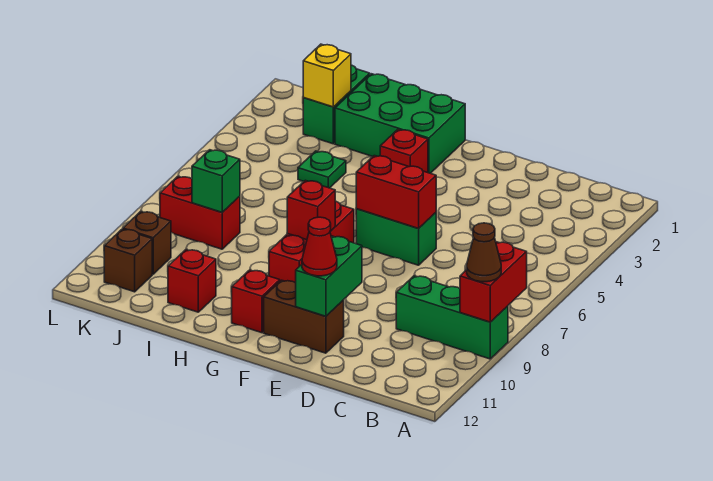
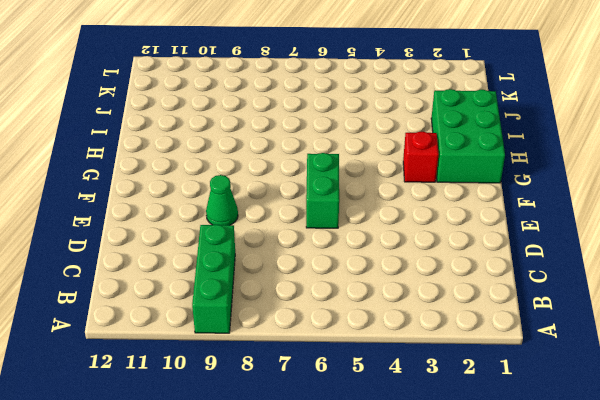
green 1x1 cone [206,175,238,225] -> none
none -> brown 1x2 brick [264,280,344,353]
none -> red 1x3 brick [269,201,354,283]
none -> red 1x1 brick [232,270,280,333]

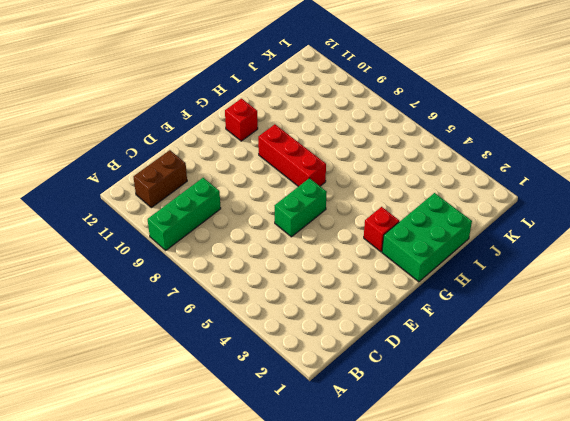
brown 1x2 brick [134,150,187,208] -> brown 1x2 brick moved to [264,280,344,353]
none -> green 1x1 plate [298,151,346,188]
none -> red 1x1 brick [168,250,216,312]
none -> green 1x2 brick [303,65,370,144]

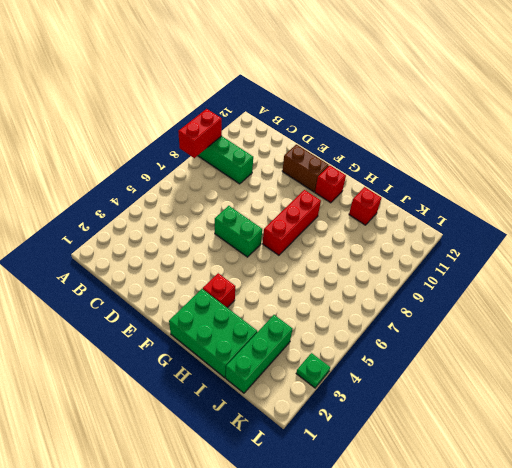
green 1x3 brick [226,315,293,393] -> green 1x2 brick [303,65,370,144]
green 1x1 plate [296,353,330,388] -> green 1x1 plate moved to [298,151,346,188]
none -> red 1x2 brick [160,176,240,249]
none -> brown 1x1 brick [123,211,171,274]
none -> brown 1x1 brick [104,229,152,292]

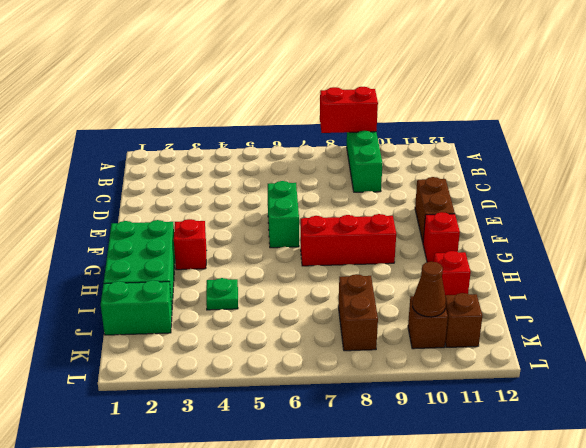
brown 1x2 brick [338,274,378,351] -> red 1x2 brick [160,176,240,249]
brown 1x1 cone [413,262,446,317] -> brown 1x1 cone moved to [467,223,501,282]
none -> red 1x2 brick [356,156,436,229]
none -> green 1x2 brick [296,236,362,316]
none -> red 1x1 brick [287,180,335,240]

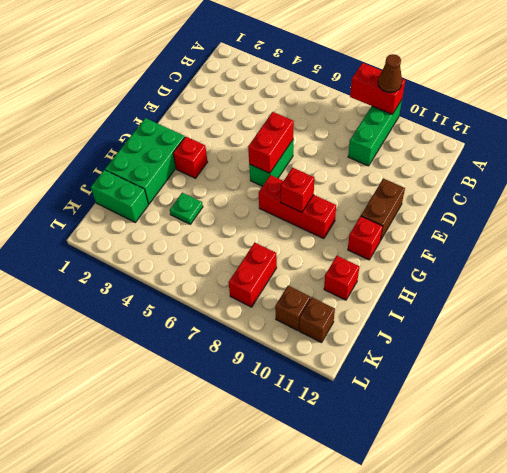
none -> green 1x2 brick [296,236,362,316]
none -> yellow 1x1 brick [303,44,351,107]
none -> green 1x1 brick [192,150,240,212]

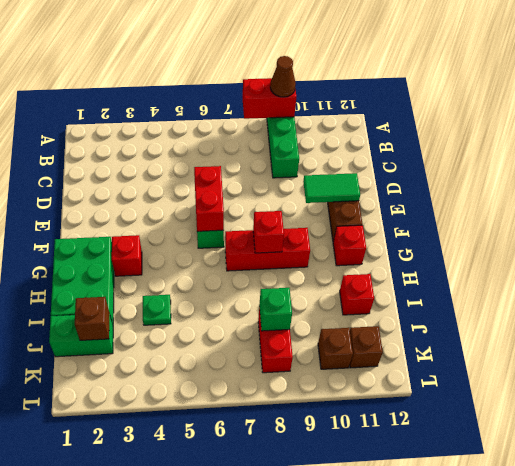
green 1x2 tile [303,173,360,203] -> green 1x2 brick [296,236,362,316]
brown 1x1 brick [75,297,109,340] -> yellow 1x1 brick [303,44,351,107]
none -> red 1x1 cone [302,217,337,276]

